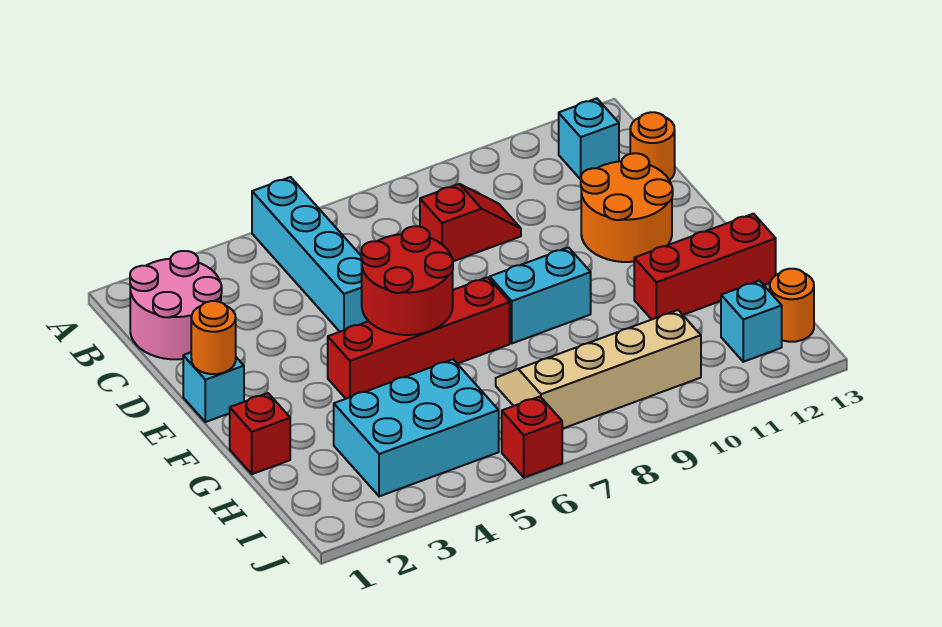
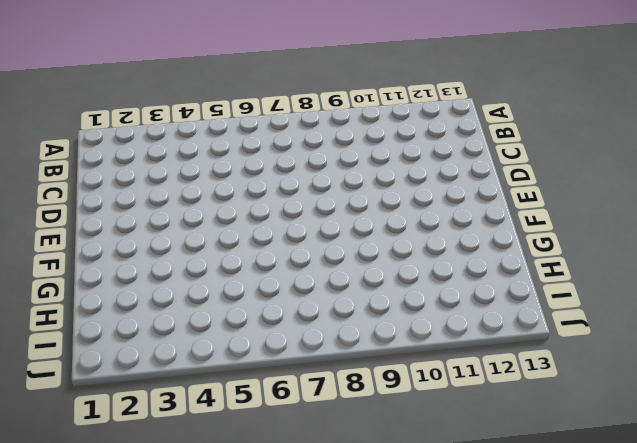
none -> cyan 1x4 brick [252,177,368,332]
none -> pink 2x2 round brick [130,251,222,359]
none -> cyan 1x1 brick [559,98,619,180]

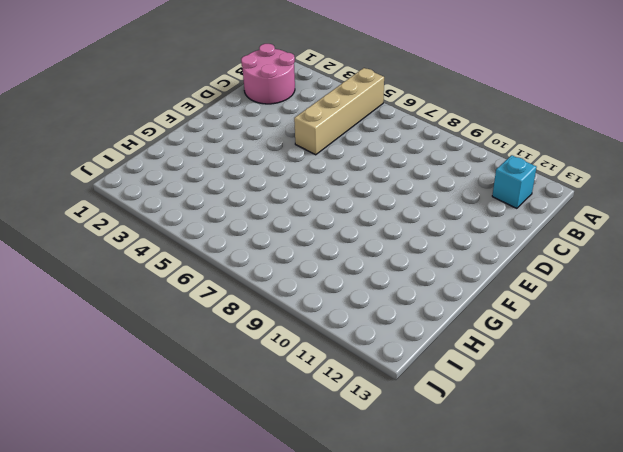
tan 1x4 brick [294,68,384,155] -> cyan 1x4 brick [252,177,368,332]
none -> red 1x2 slope [420,184,521,261]
none -> orange 1x1 round brick [630,112,675,180]
none -> orange 2x2 round brick [581,153,673,262]

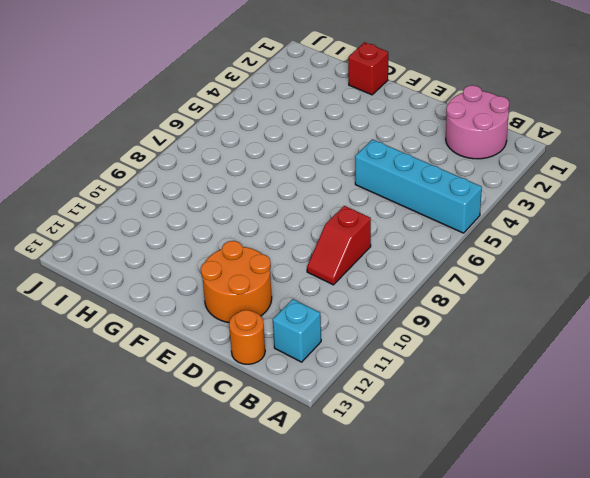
none -> cyan 1x1 brick [183,352,244,422]
none -> red 1x4 brick [328,277,510,399]
none -> cyan 1x2 brick [490,247,591,343]

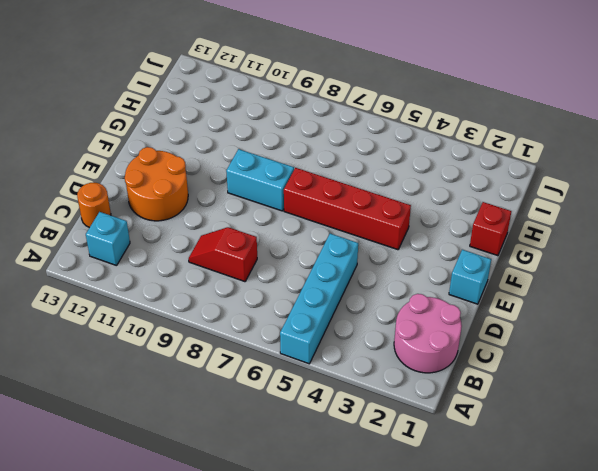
none -> red 1x3 brick [634,214,776,319]
none -> cyan 2x3 brick [334,359,499,496]
none -> tan 2x4 slope [496,310,701,429]

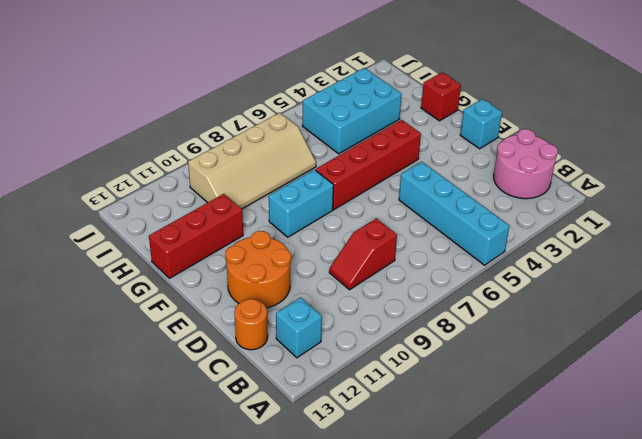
none -> cyan 1x1 brick [721,281,782,362]
none -> orange 1x1 round brick [770,269,814,342]
none -> red 1x1 brick [502,397,562,477]

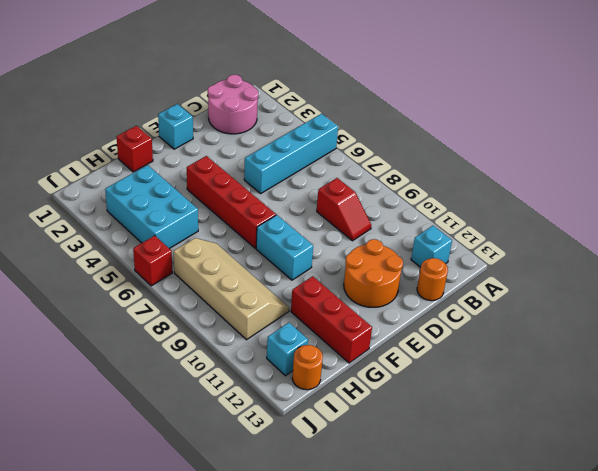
none -> orange 1x1 round brick [191,301,236,374]
none -> red 2x2 round brick [361,226,453,335]

